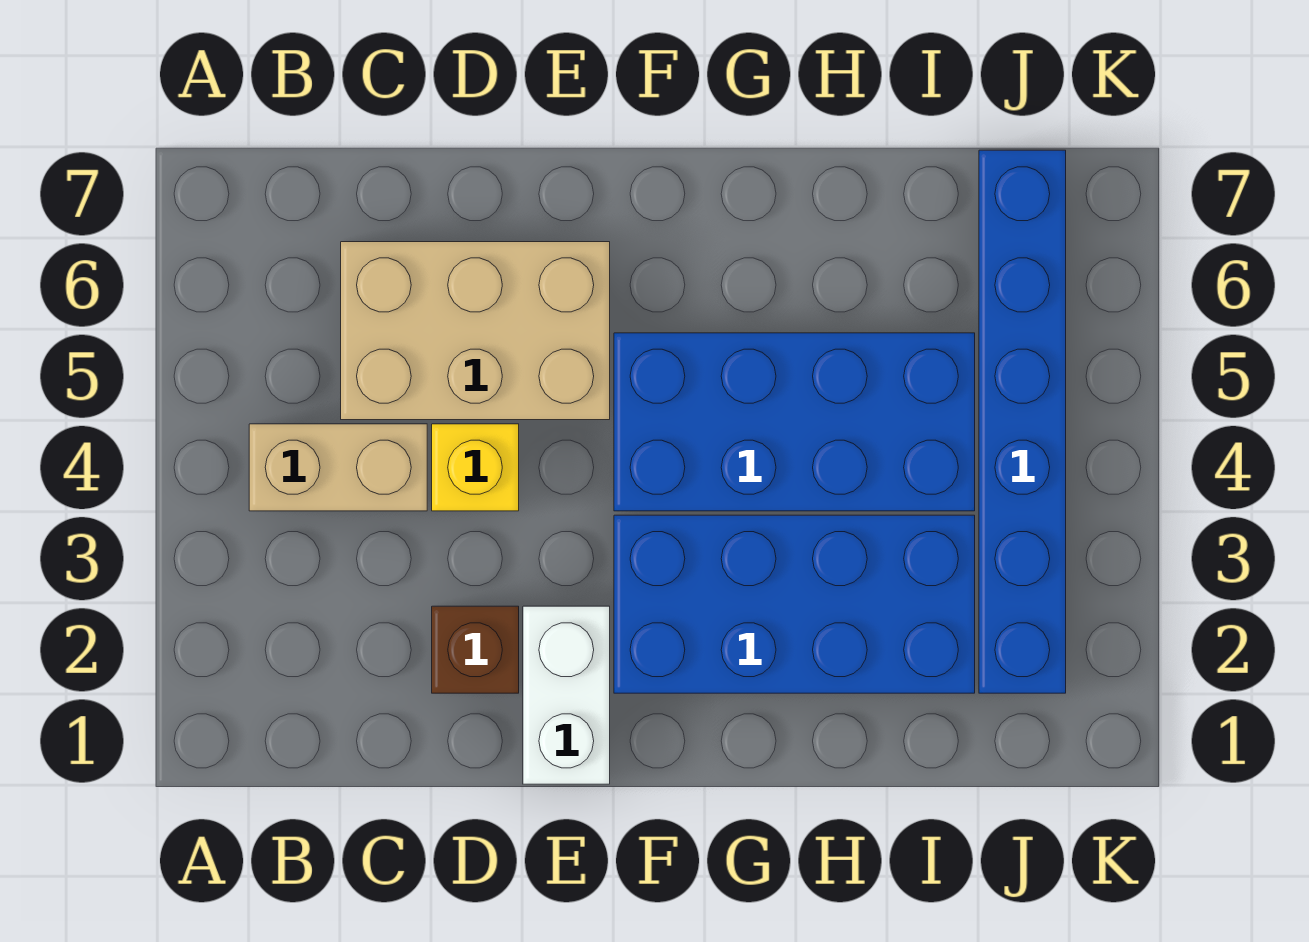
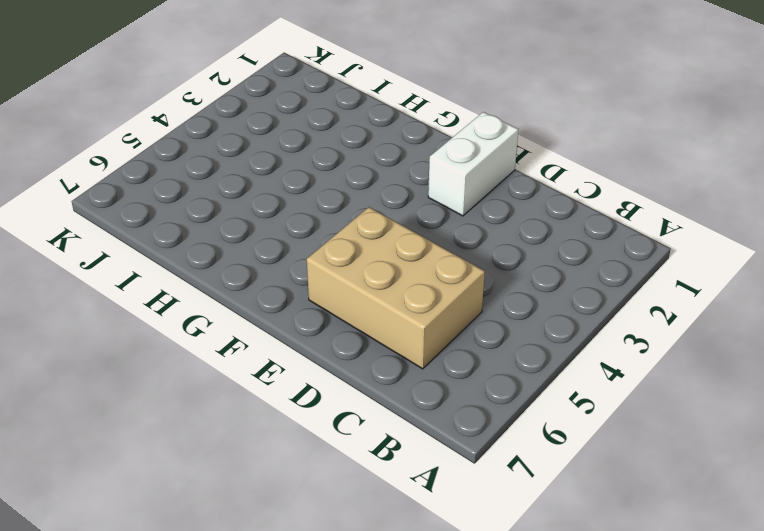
none -> tan 1x2 brick [249,424,427,511]
none -> brown 1x1 brick [432,606,519,693]

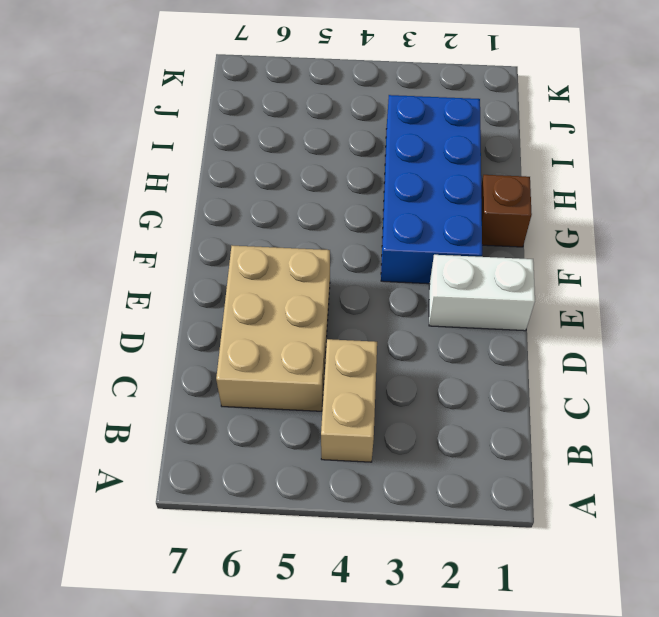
brown 1x1 brick [481,175,532,247] -> brown 1x1 brick moved to [432,606,519,693]
none -> yellow 1x1 brick [432,424,519,511]
none -> blue 2x4 brick [614,333,975,511]

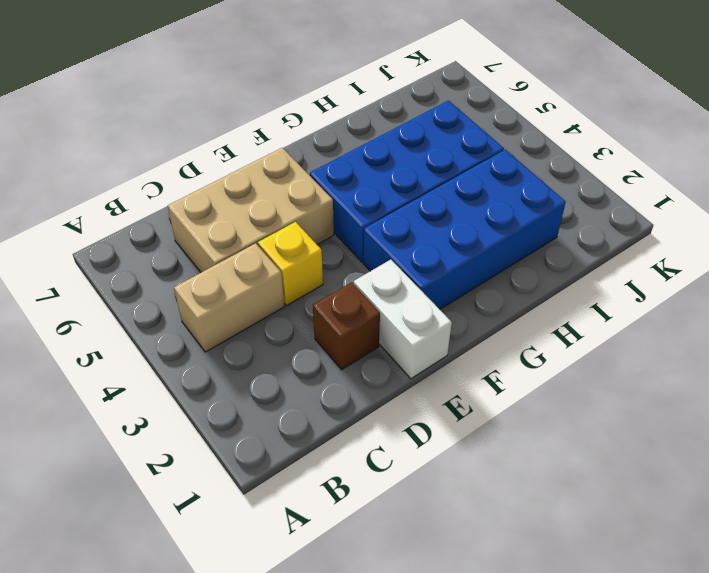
none -> blue 1x6 brick [979,150,1066,693]

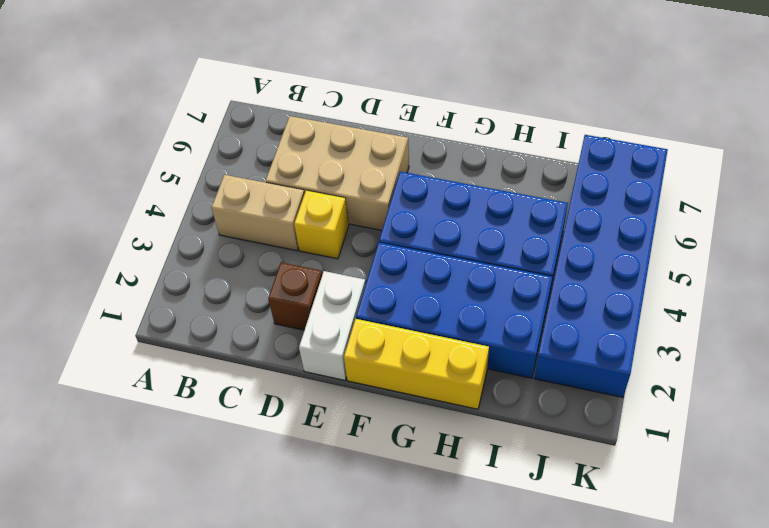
yellow 1x3 brick [344,319,489,409] -> none
blue 2x6 brick [534,135,668,397] -> blue 1x6 brick [979,150,1066,693]

